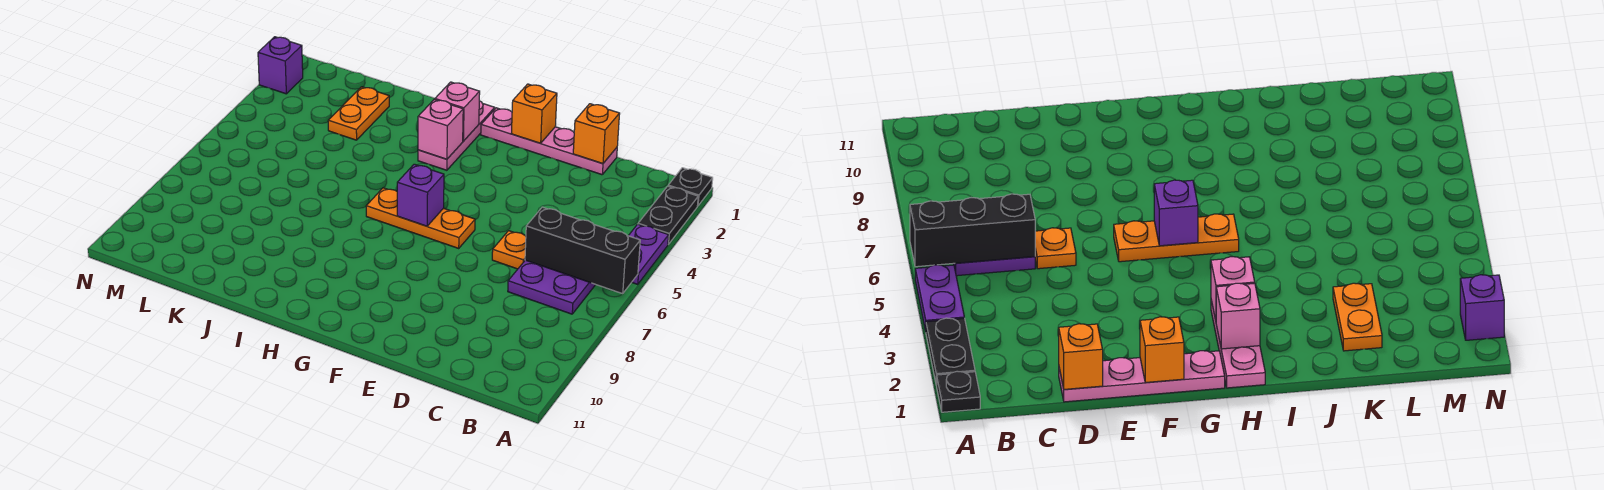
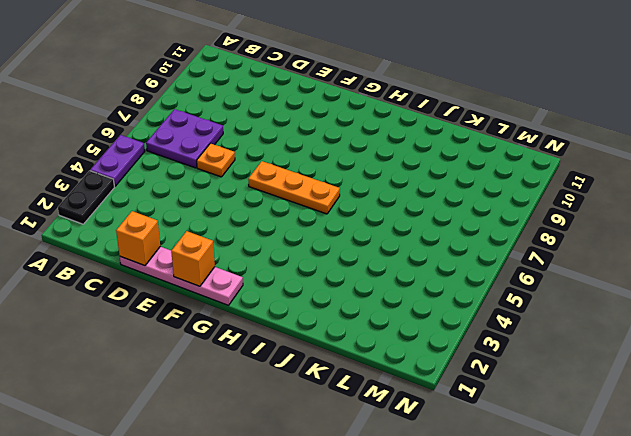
none -> black 1x1 plate [668,168,713,206]
none -> pink 1x3 plate [418,101,495,170]
none -> orange 1x2 plate [328,87,389,140]

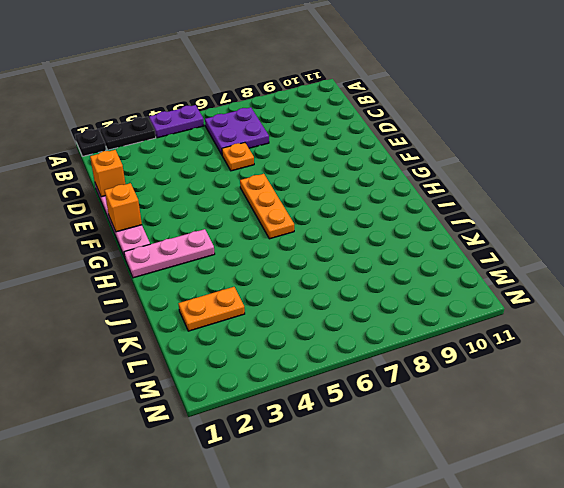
none -> purple 1x1 brick [258,37,303,94]
none -> black 1x3 brick [525,207,640,294]
none -> purple 1x1 brick [397,164,444,226]

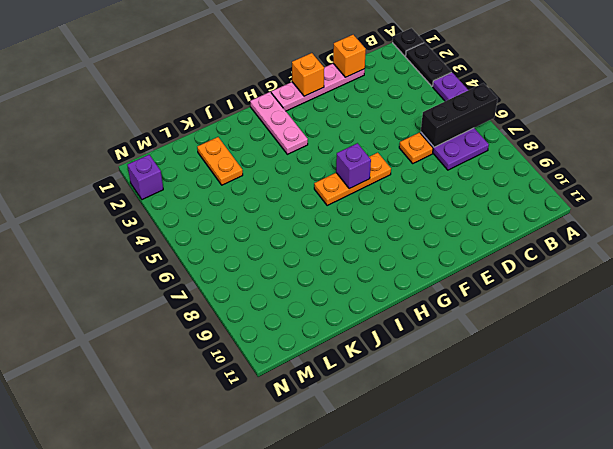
none -> pink 1x1 brick [435,82,480,141]
none -> pink 1x1 brick [418,99,463,159]

